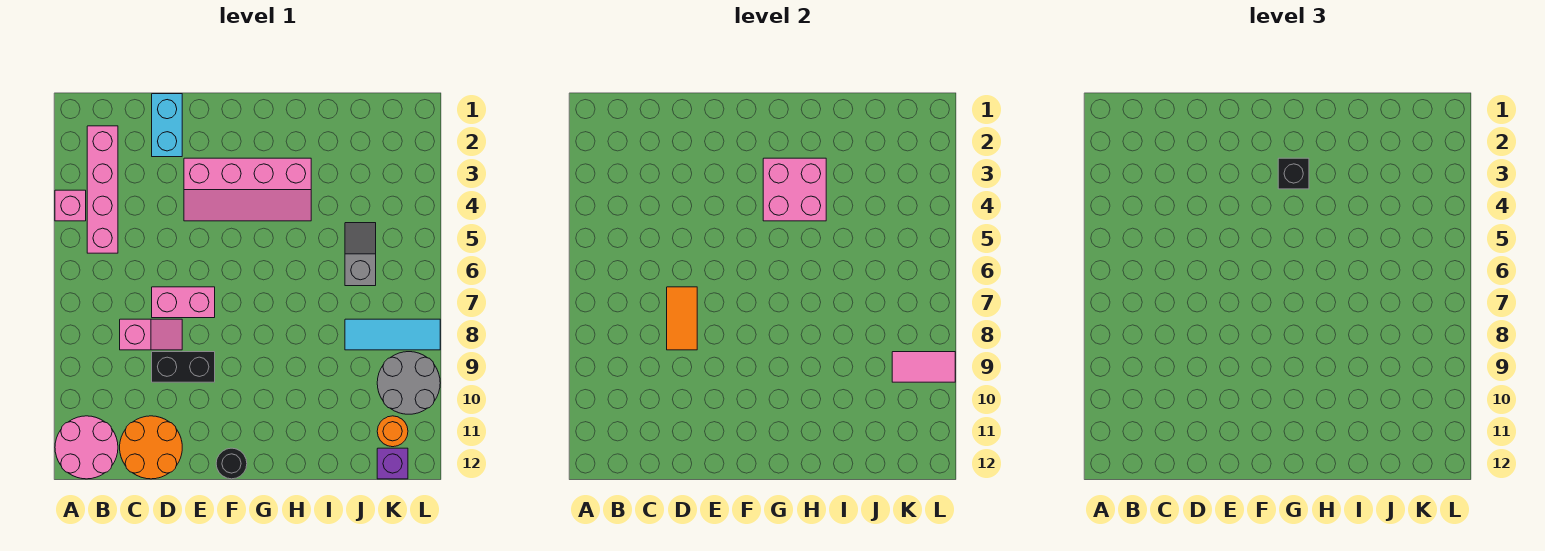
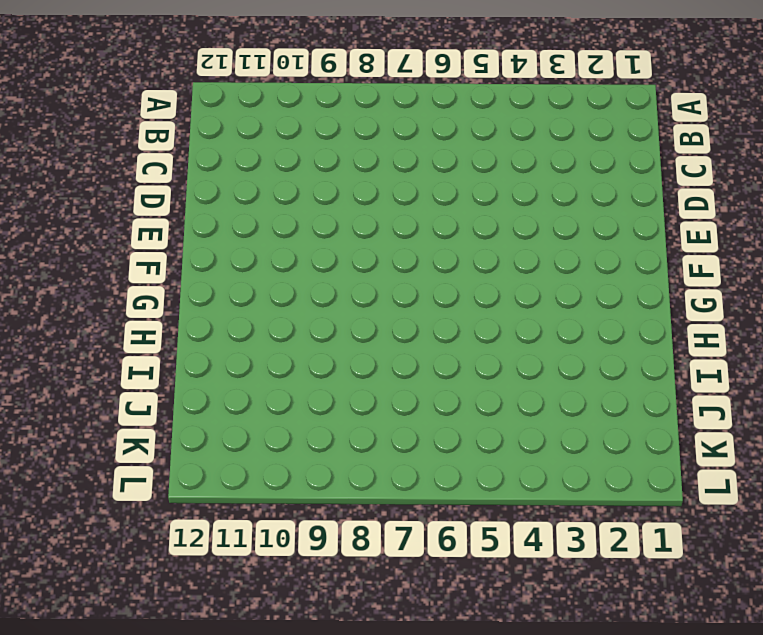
none -> pink 1x1 brick [55,190,86,221]
none -> pink 2x2 round brick [55,416,118,479]
none -> pink 1x4 brick [87,126,118,253]

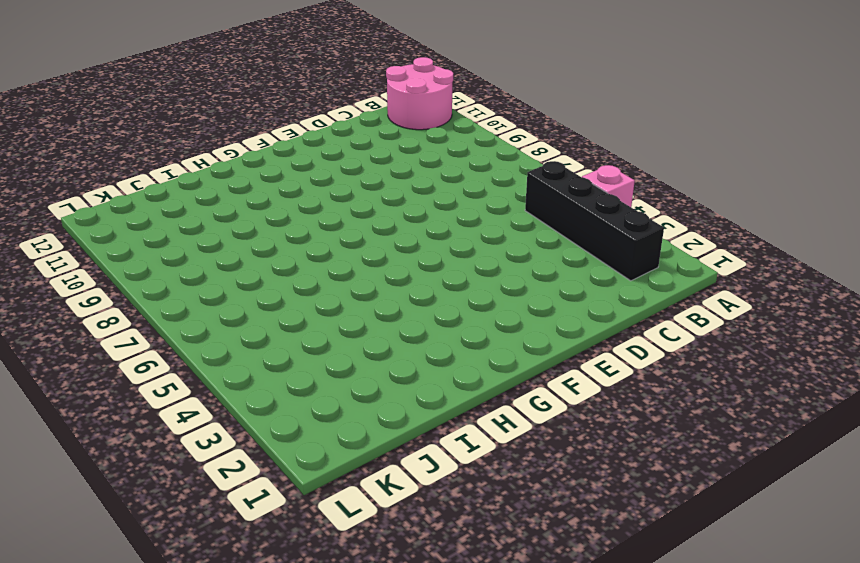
black 1x4 brick [525,161,664,281] -> pink 1x4 brick [87,126,118,253]
none -> pink 1x2 slope [120,319,182,350]
none -> orange 2x2 round brick [120,416,182,479]
none -> cyan 1x2 brick [152,94,182,157]

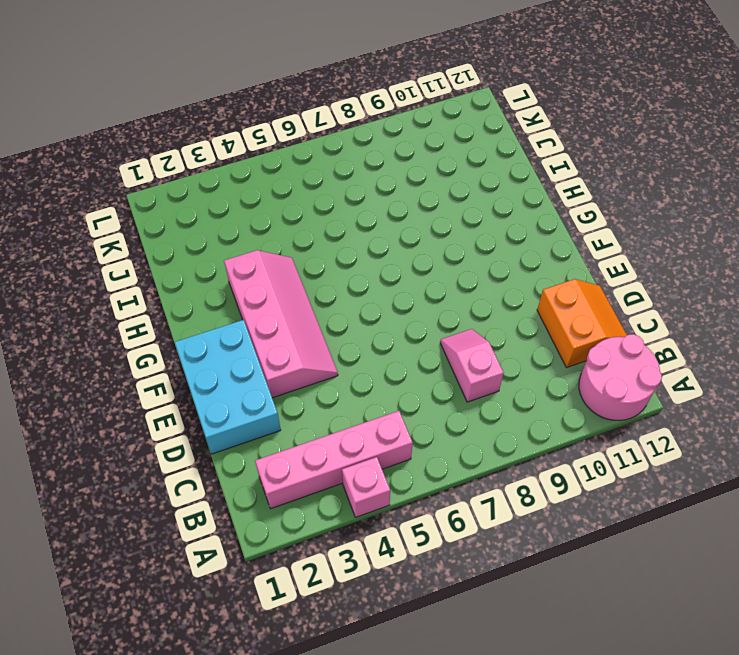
orange 2x2 slope [537,279,627,367] -> orange 2x2 round brick [120,416,182,479]
cyan 2x3 brick [175,320,281,454] -> cyan 1x2 brick [152,94,182,157]
none -> pink 1x2 brick [152,287,215,318]
none -> black 1x2 brick [152,352,215,382]
none -> black 1x1 round brick [216,448,247,479]

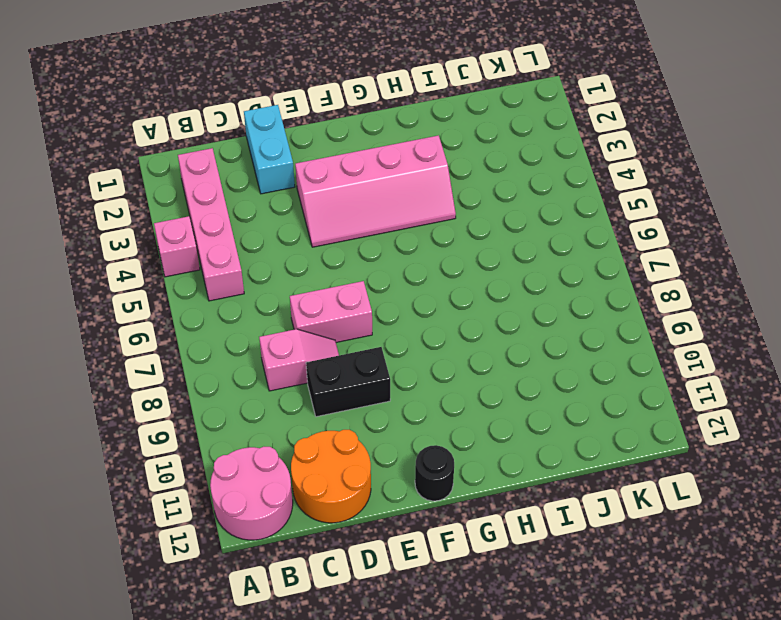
none -> grey 1x2 slope [345,223,376,286]
none -> cyan 1x3 tile [345,319,440,350]
none -> grey 2x2 round brick [377,352,440,414]

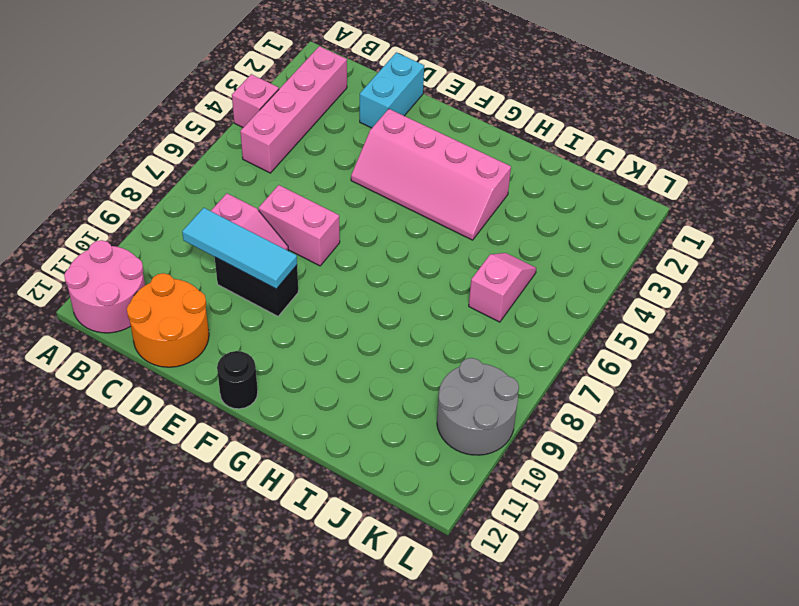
cyan 1x3 tile [182,208,297,289] -> cyan 1x3 tile moved to [345,319,440,350]
pink 1x2 slope [469,253,536,322] -> grey 1x2 slope [345,223,376,286]
none -> orange 1x1 round brick [377,416,408,447]
none -> purple 1x1 brick [377,448,408,479]
none -> orange 1x2 tile [667,287,697,350]

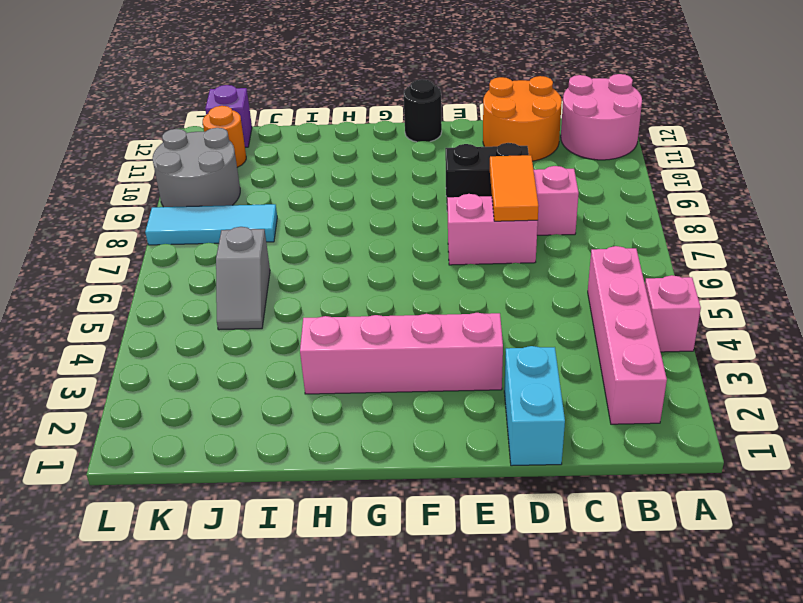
none -> pink 2x2 brick [763,158,826,221]
none -> pink 1x2 tile [892,352,955,382]
none -> black 1x1 brick [1278,158,1309,189]

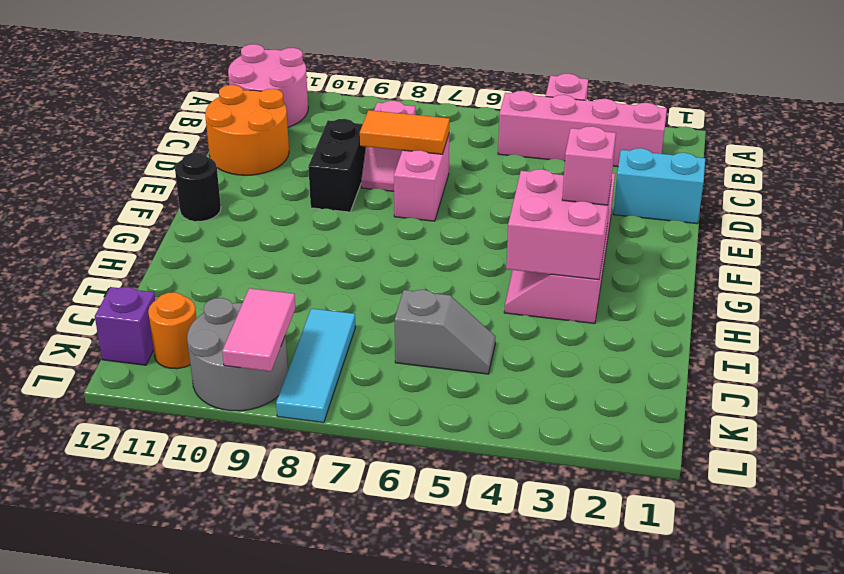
pink 1x1 brick [562,126,616,205] -> black 1x1 brick [1278,158,1309,189]

